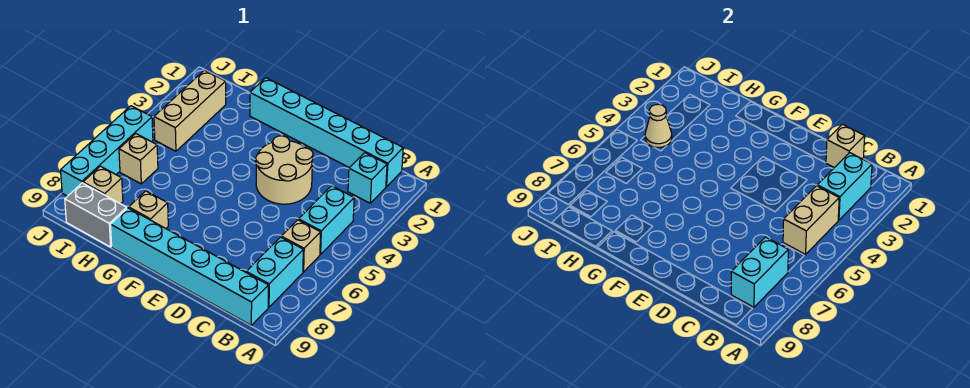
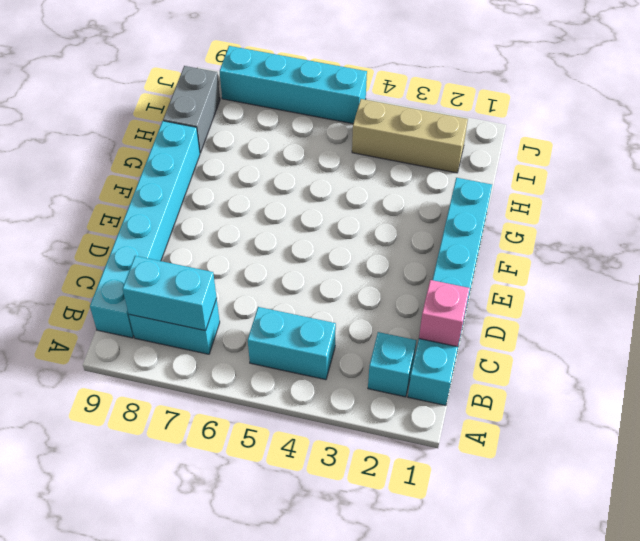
pink 1x1 brick [419,280,470,347] -> tan 1x1 brick [826,124,865,168]
none -> tan 1x1 brick [281,220,321,272]
none -> tan 2x2 round brick [256,136,313,204]
none -> tan 1x1 brick [129,191,168,228]

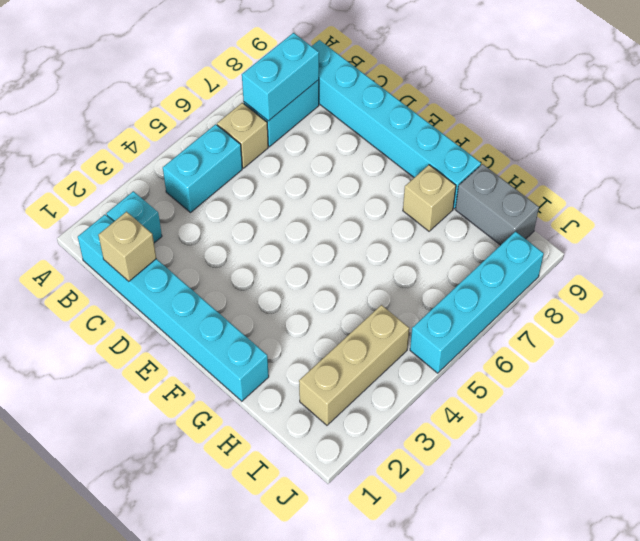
none -> tan 2x2 round brick [256,136,313,204]
none -> tan 1x1 brick [119,134,158,184]
none -> tan 1x1 brick [83,166,123,204]

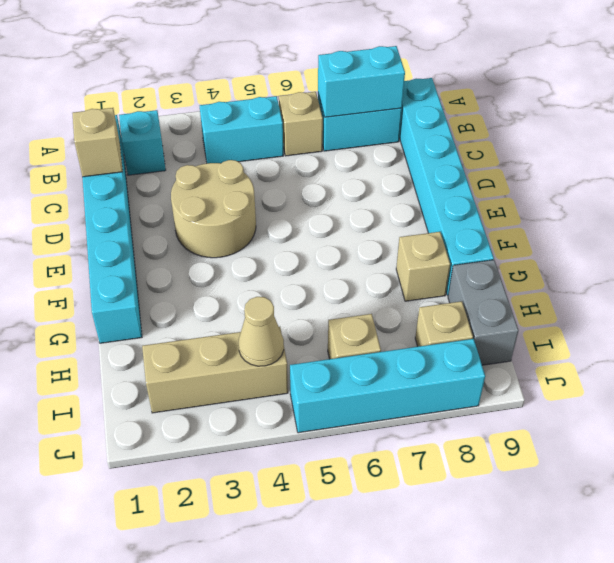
none -> cyan 1x2 brick [817,153,872,220]
none -> tan 1x2 brick [783,186,839,254]

